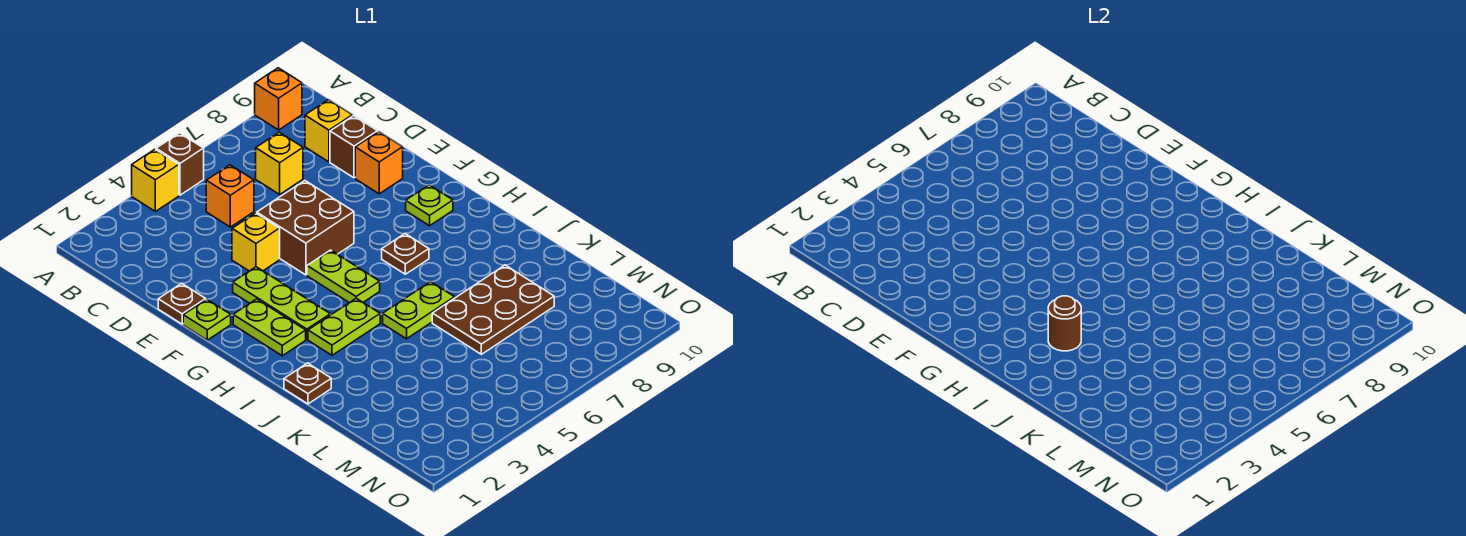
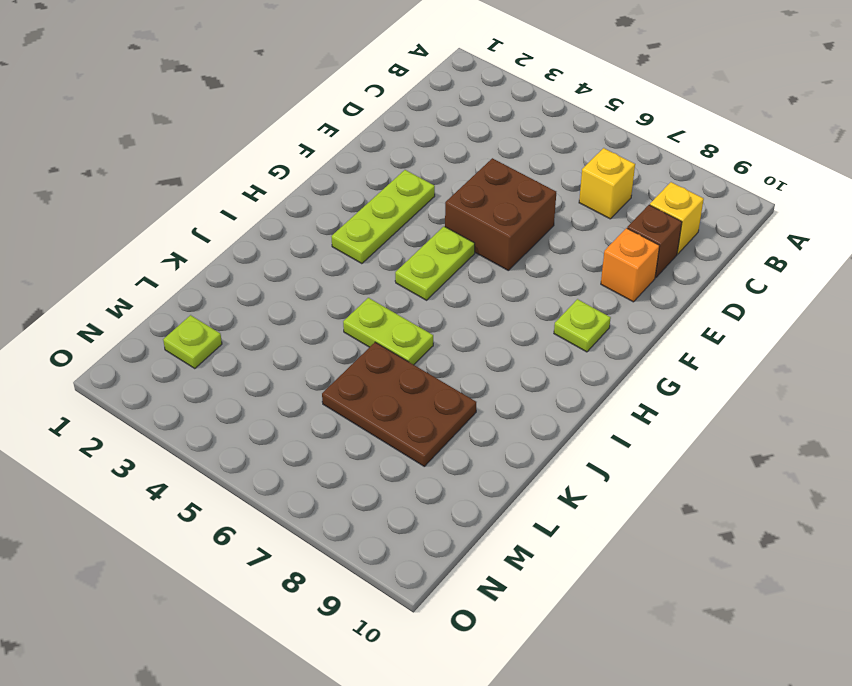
lime 1x1 plate [163,315,222,369] -> lime 1x1 plate moved to [183,299,231,340]
none -> yellow 1x1 brick [132,149,179,211]
none -> brown 1x1 brick [156,133,204,195]
none -> orange 1x1 brick [255,68,302,130]

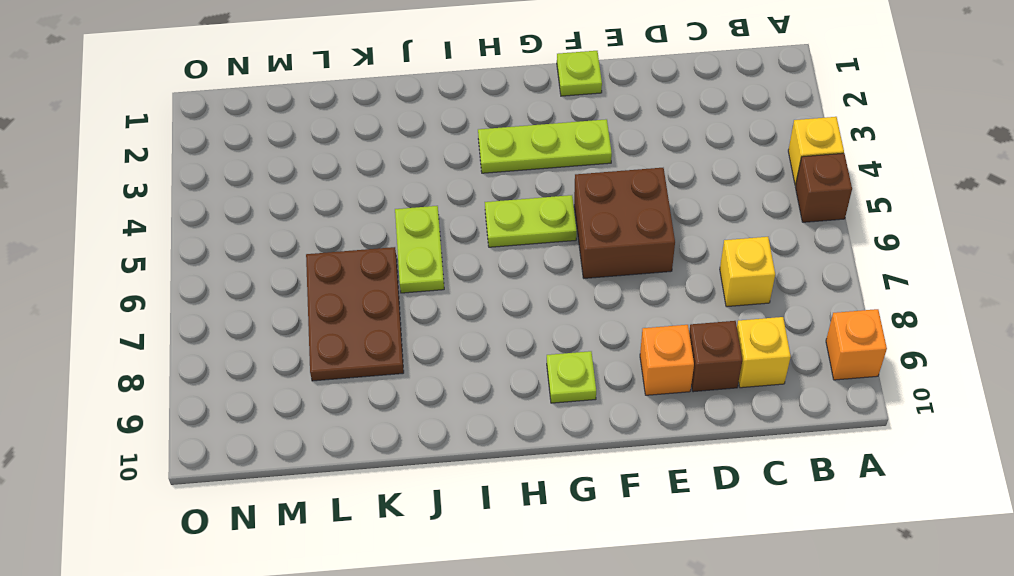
none -> orange 1x1 brick [206,165,254,227]
none -> brown 1x1 plate [158,283,206,324]
none -> yellow 1x1 brick [232,213,280,271]

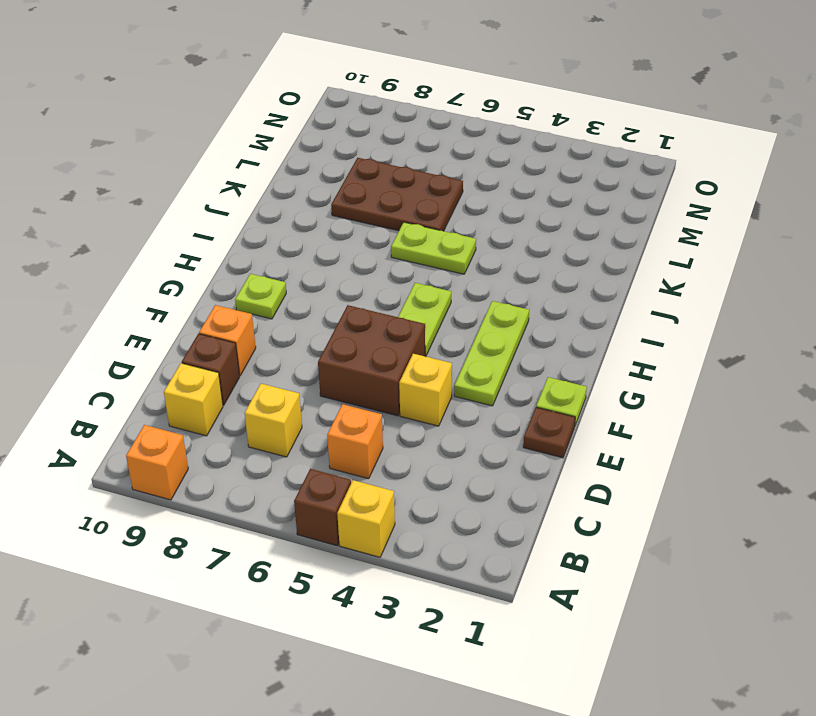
none -> lime 1x2 plate [233,299,306,356]
none -> brown 1x1 plate [382,234,429,274]
none -> lime 1x2 plate [308,298,380,355]

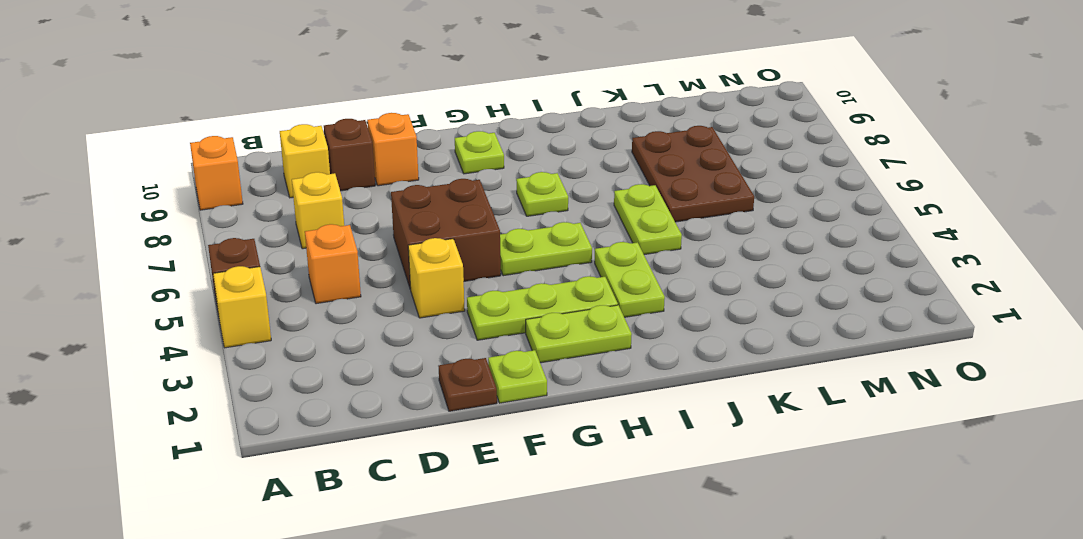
lime 1x1 plate [516,172,568,216] -> brown 1x1 plate [382,234,429,274]
none -> brown 1x1 plate [284,363,331,404]
none -> brown 1x1 round brick [1048,296,1081,351]

